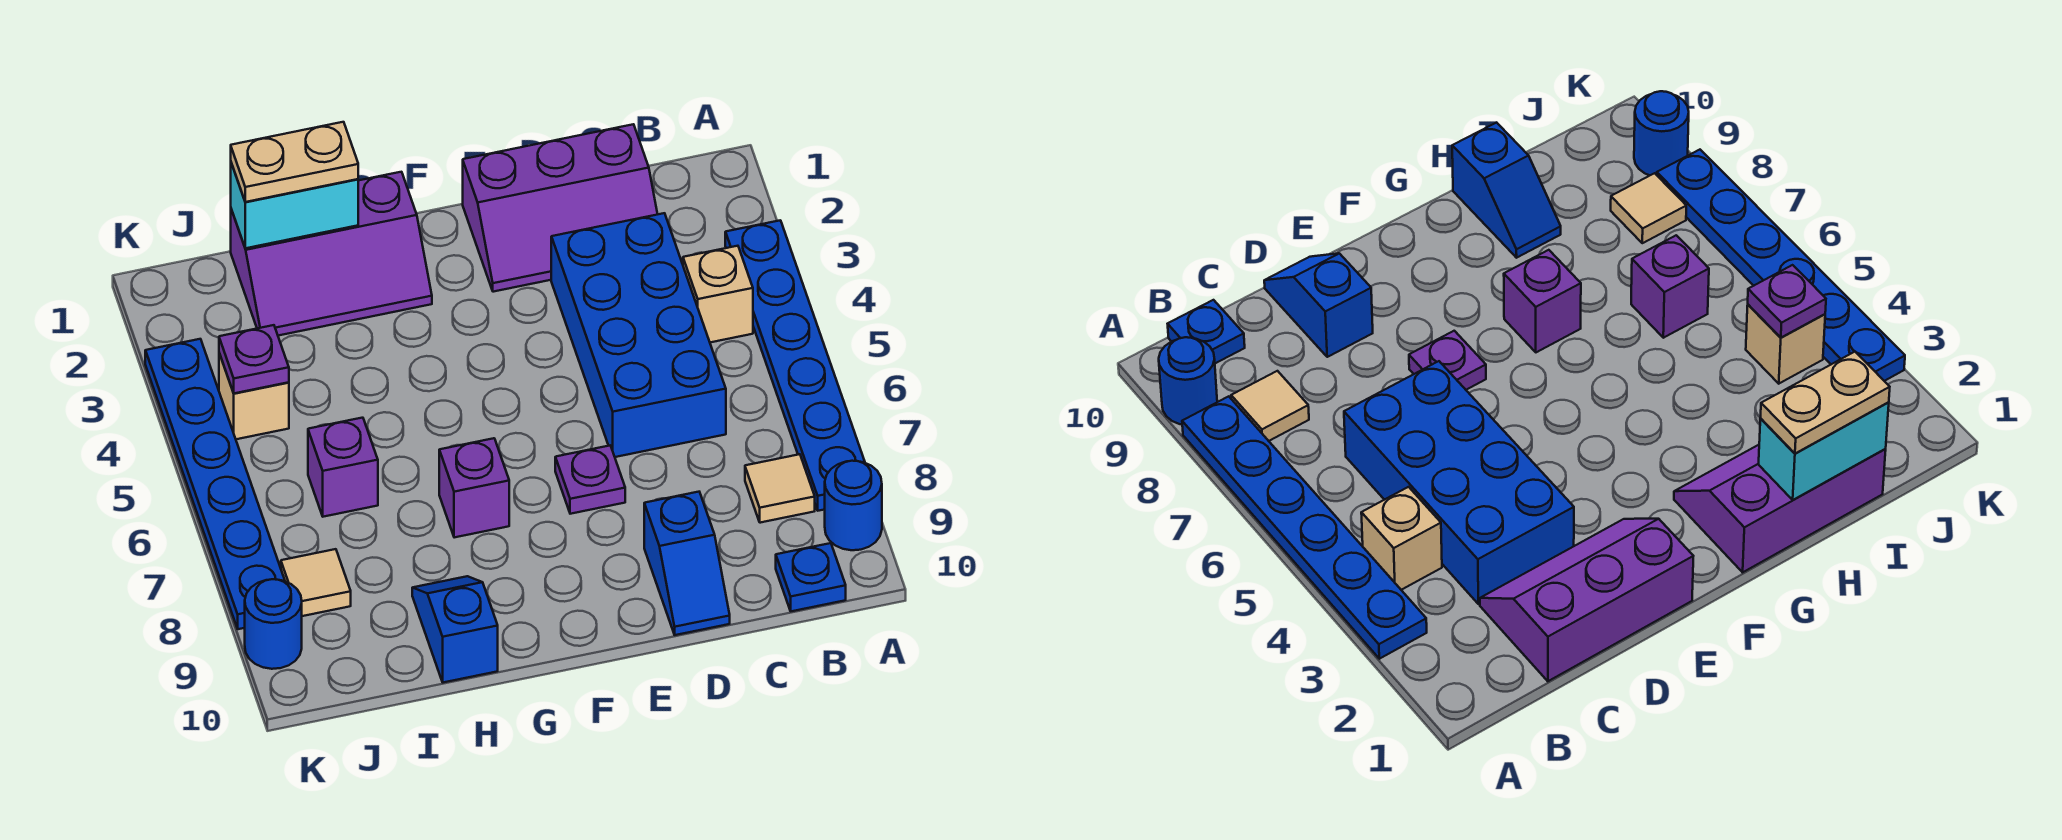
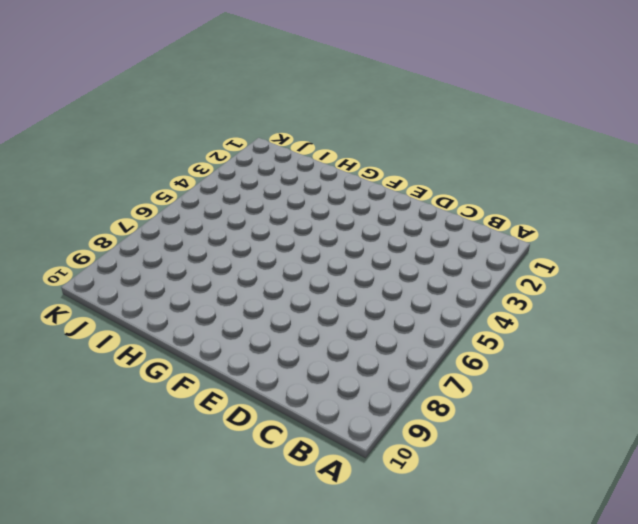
none -> blue 1x6 plate [725,220,865,511]
none -> blue 1x1 round brick [825,461,882,550]
none -> tan 1x1 brick [683,246,753,342]

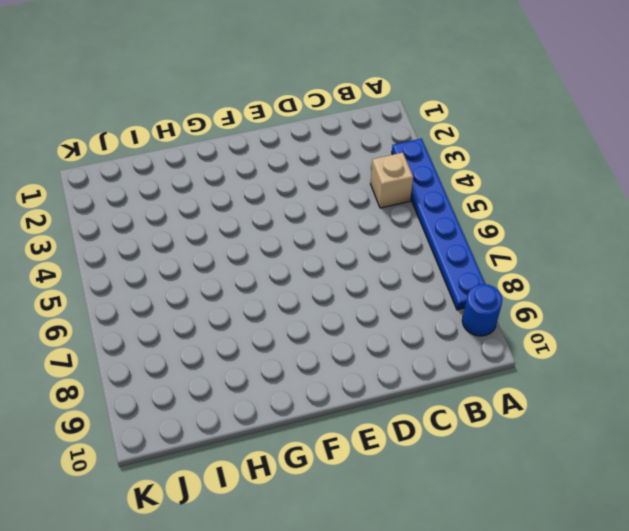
none -> tan 1x1 tile [745,454,815,523]
none -> blue 1x1 plate [776,543,846,611]
none -> purple 2x3 slope [463,124,658,292]

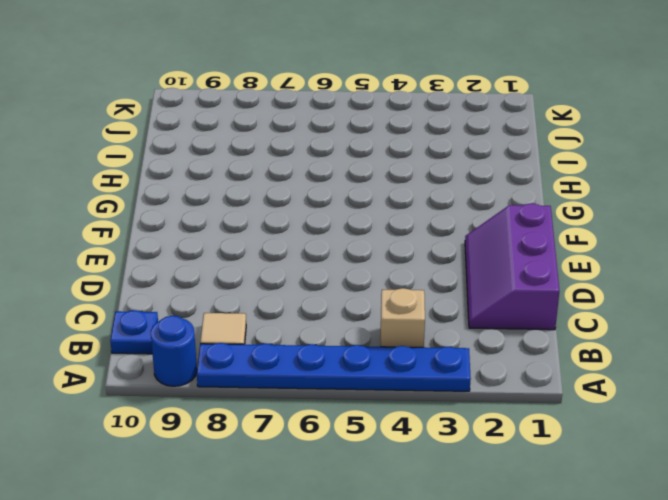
none -> blue 2x4 brick [551,213,726,457]
none -> blue 1x2 slope [644,492,730,635]
none -> purple 1x1 plate [555,446,625,514]

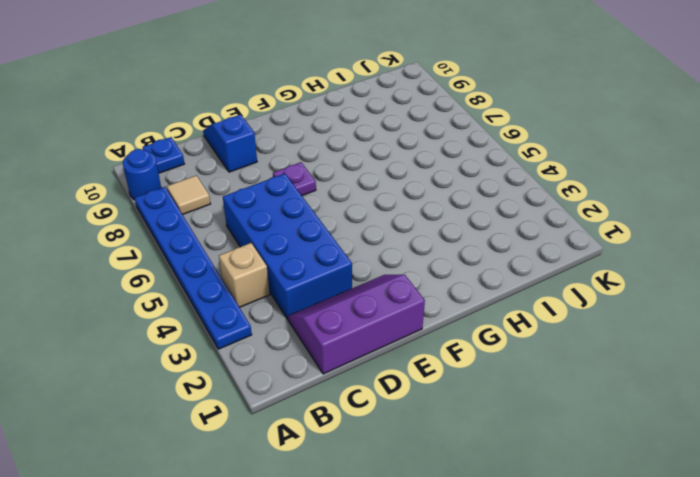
none -> purple 2x3 slope [231,172,432,336]
none -> purple 1x1 brick [439,438,509,538]
none -> blue 1x2 slope [412,576,498,683]

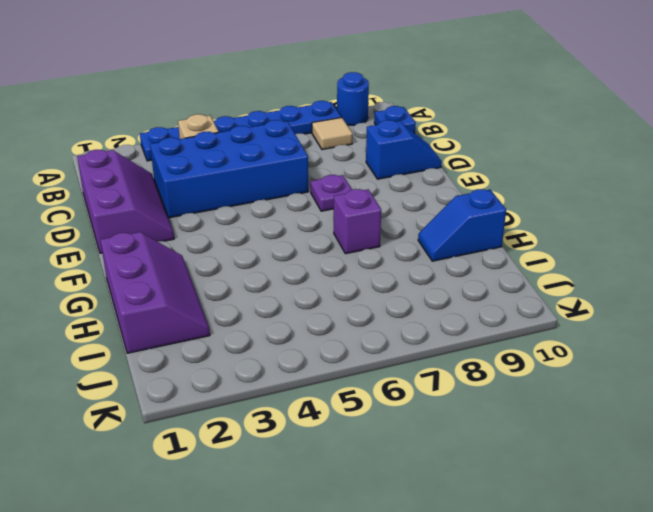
none -> purple 1x1 brick [308,418,378,517]
none -> tan 1x1 brick [219,353,289,439]
none -> tan 1x1 tile [281,549,351,616]

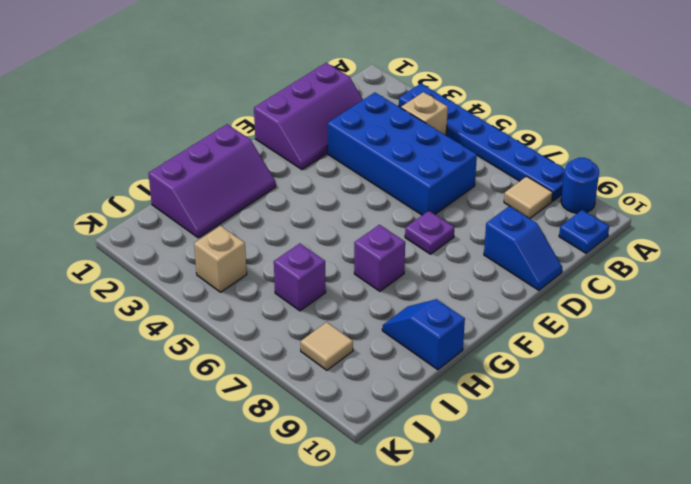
none -> blue 1x6 plate [145,339,285,629]
none -> blue 1x1 round brick [245,579,302,669]
none -> cyan 1x2 brick [231,163,358,248]

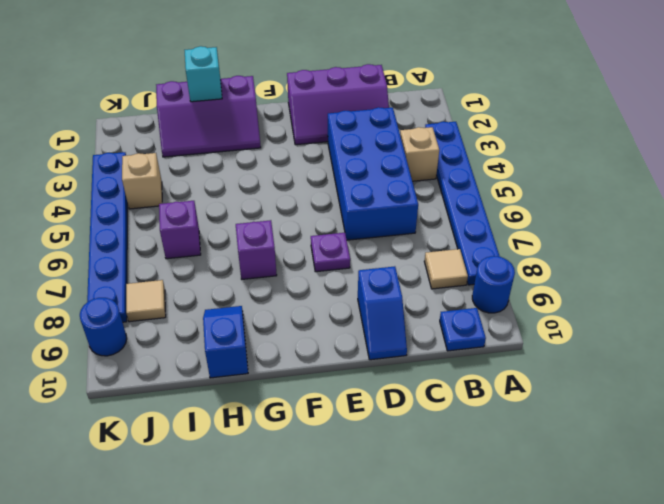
cyan 1x1 brick [185,46,222,102] -> cyan 1x2 brick [231,163,358,248]
none -> purple 1x1 plate [219,325,289,393]
none -> tan 1x2 plate [231,122,358,202]

